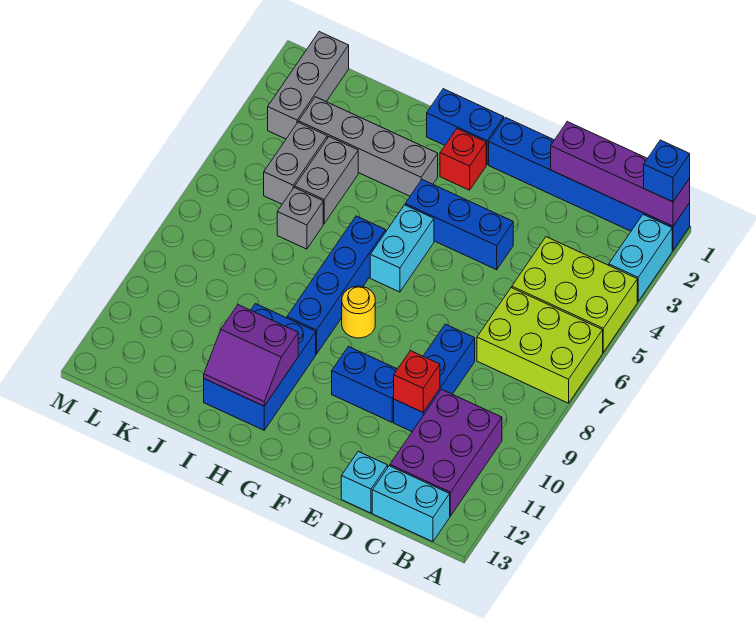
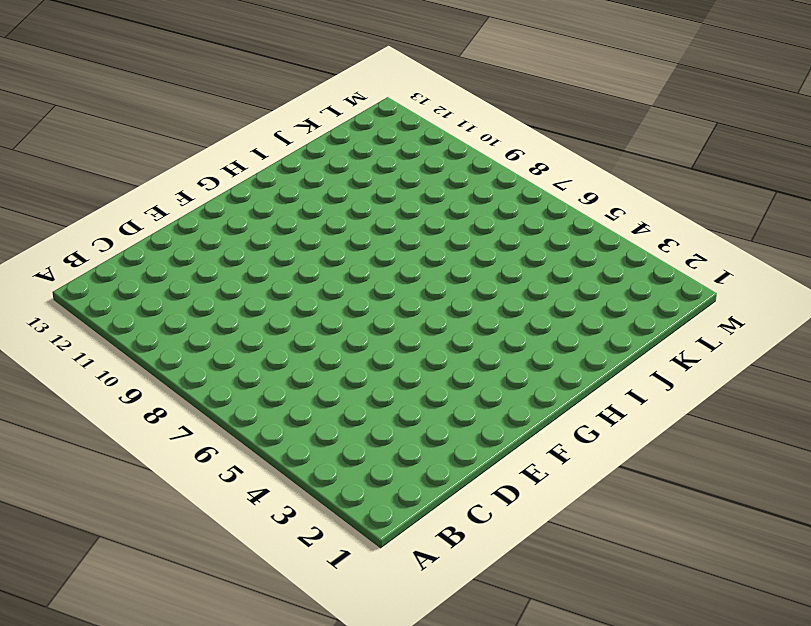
none -> blue 1x6 brick [489,117,690,250]
none -> cyan 1x2 brick [609,215,672,301]
none -> lime 2x3 brick [512,237,637,352]

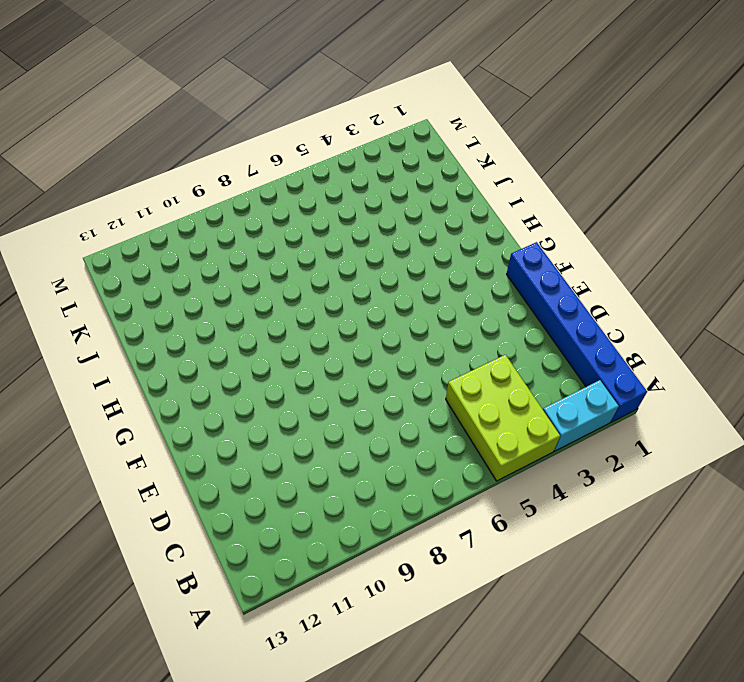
none -> lime 2x3 brick [477,288,603,403]
none -> purple 2x3 brick [390,389,502,516]
none -> cyan 1x2 brick [372,466,450,542]

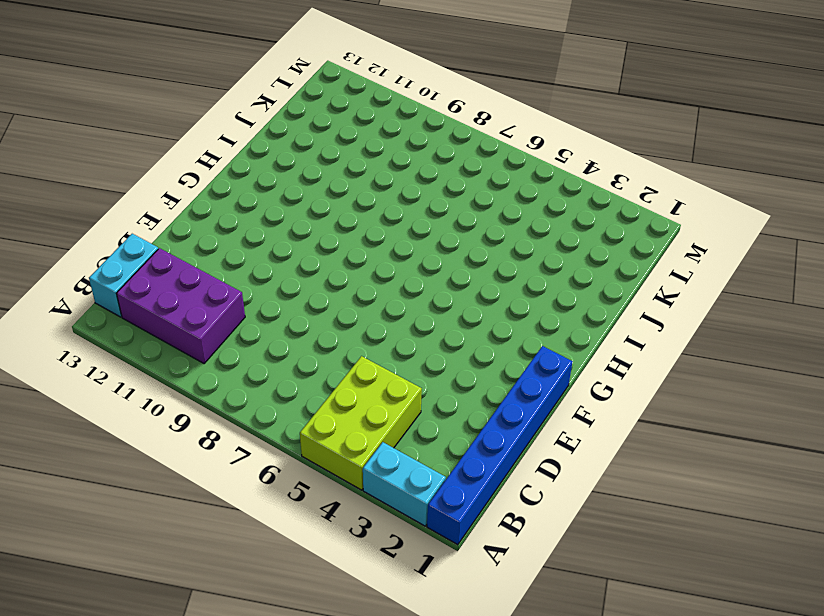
none -> lime 2x3 brick [477,288,603,403]
none -> blue 1x3 brick [394,324,475,432]
none -> cyan 1x1 brick [341,452,388,513]

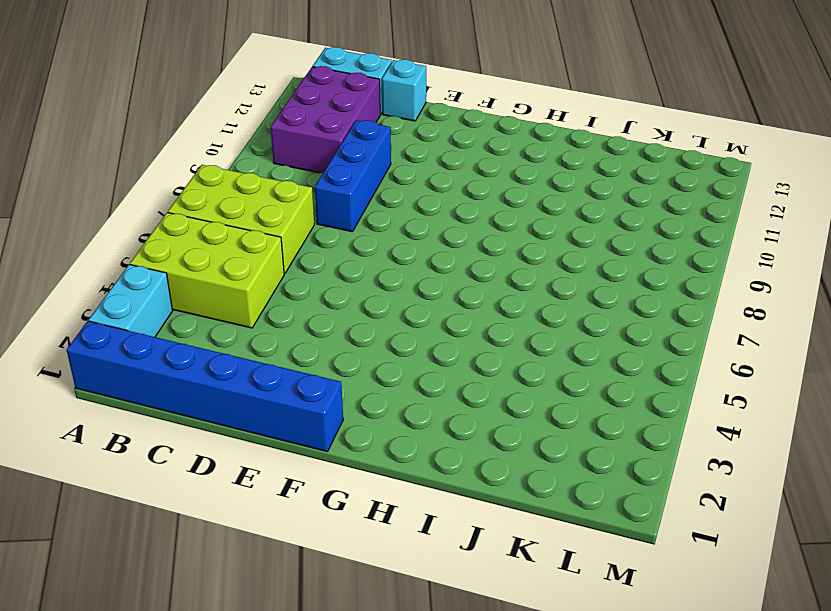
none -> blue 1x3 brick [405,180,513,270]
none -> blue 1x2 brick [332,347,397,422]
none -> blue 1x2 brick [427,89,504,165]

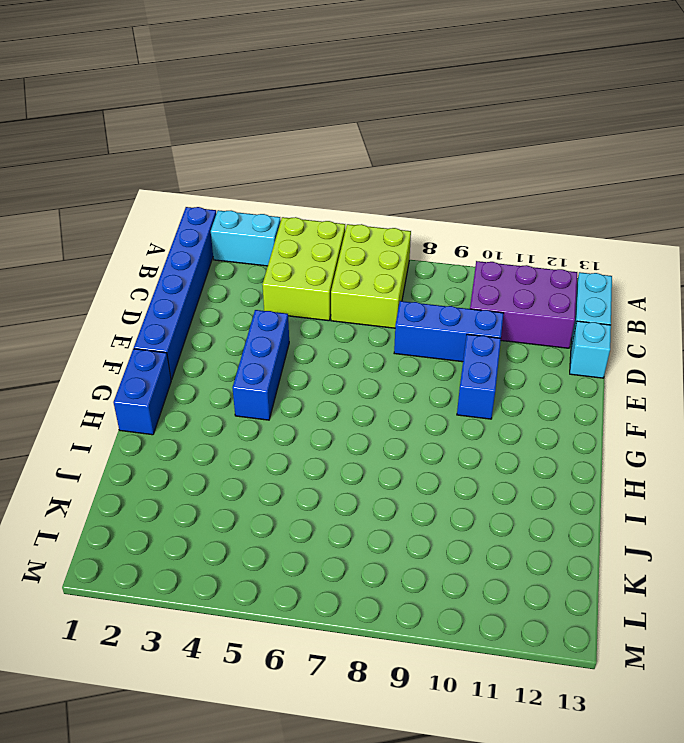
none -> red 1x1 brick [440,129,486,190]
none -> cyan 1x2 brick [370,205,434,292]
none -> yellow 1x1 round brick [342,286,375,338]

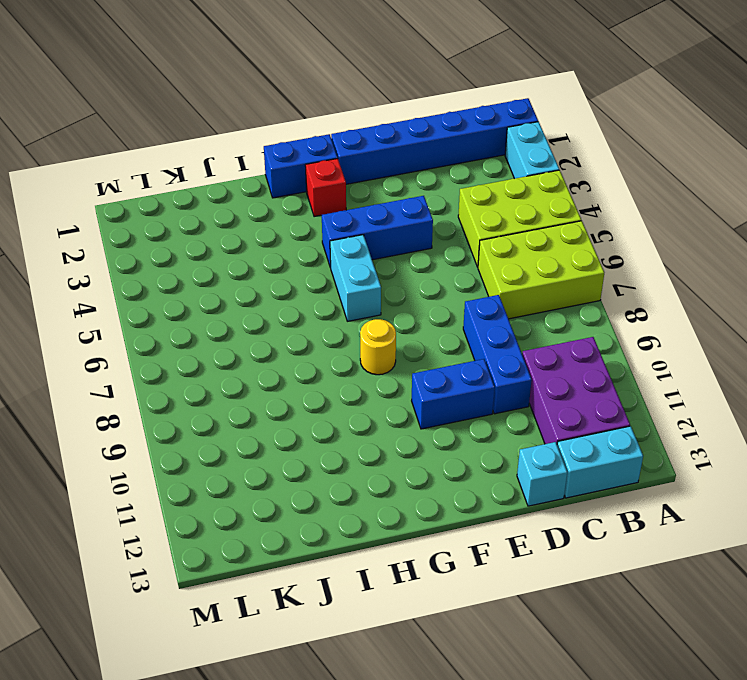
none -> grey 1x4 brick [299,97,438,196]
none -> blue 1x4 brick [287,216,386,354]
none -> blue 2x3 brick [204,304,316,430]

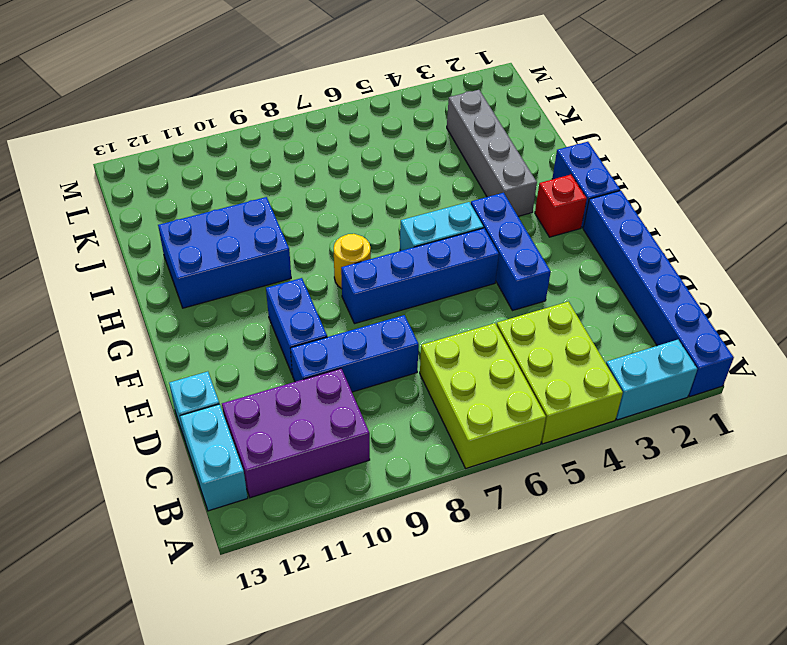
blue 1x4 brick [341,228,499,324] -> blue 1x4 brick moved to [287,216,386,354]
none -> grey 1x2 brick [295,137,358,223]
none -> grey 1x1 brick [277,187,323,249]
none -> grey 1x2 brick [264,122,327,204]

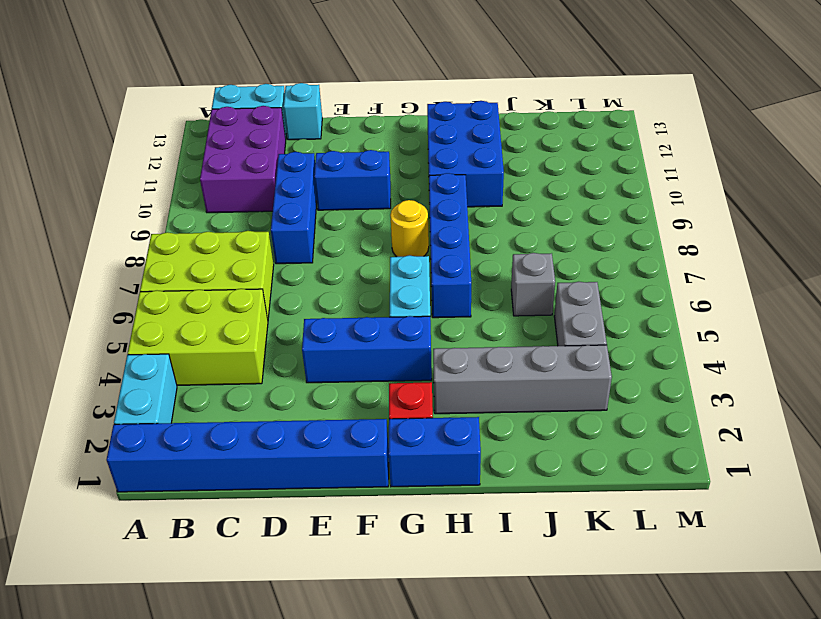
none -> grey 1x2 brick [295,137,358,223]
none -> grey 1x3 brick [268,32,349,139]
none -> purple 1x4 brick [551,122,690,226]

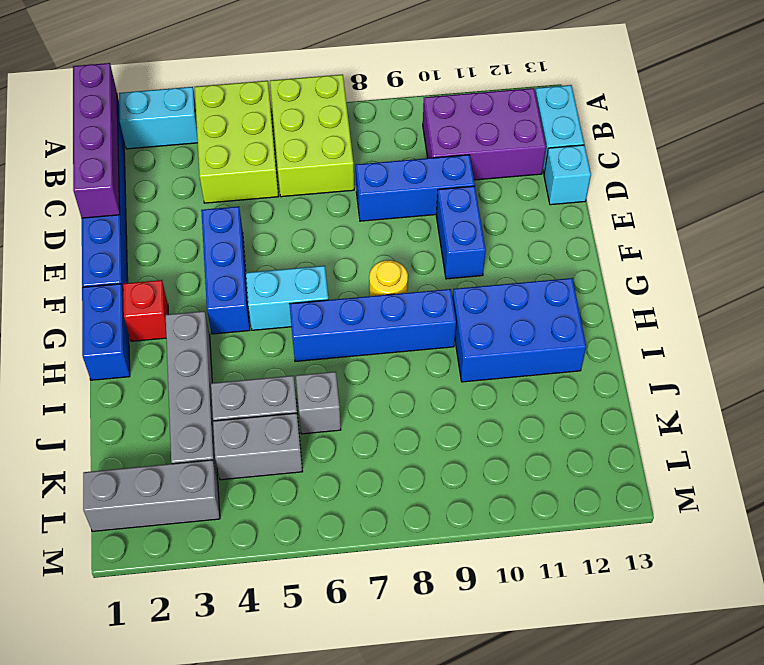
none -> red 1x1 brick [394,351,440,412]
none -> purple 2x2 slope [204,305,298,406]
none -> blue 1x1 brick [644,140,690,202]

